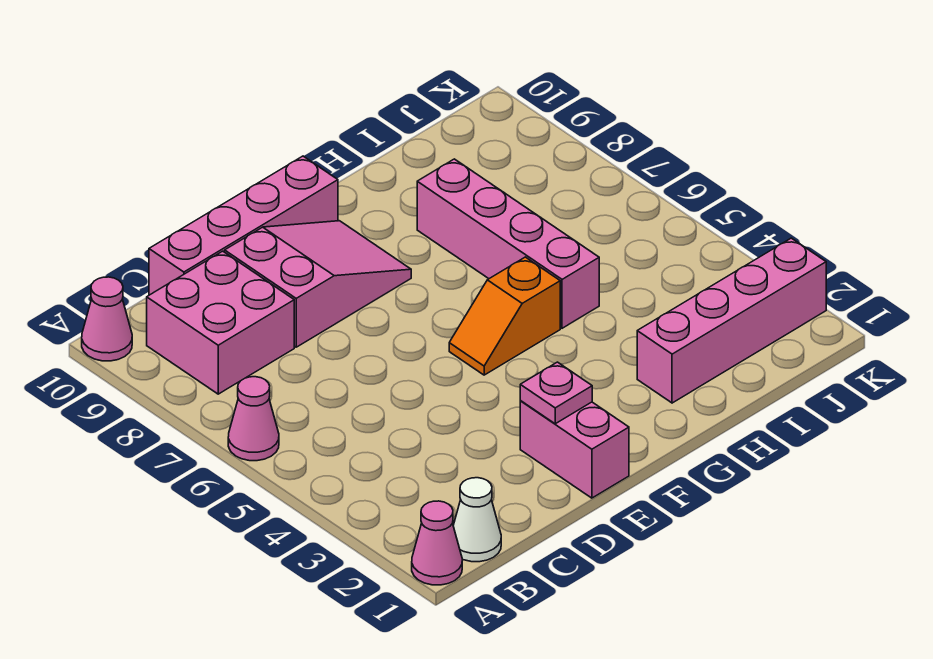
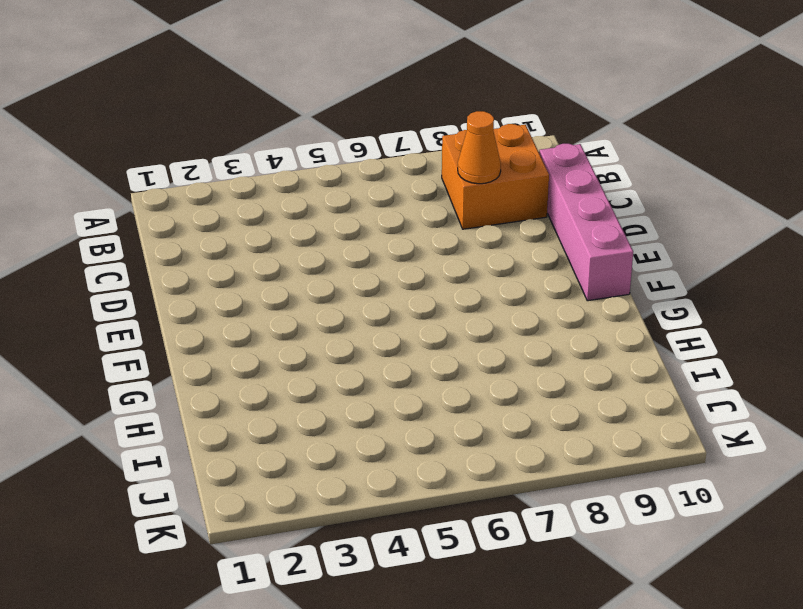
orange 2x2 brick [442,124,549,229] -> pink 2x2 brick [147,251,294,394]
orange 1x1 cone [458,111,501,184] -> none
none -> pink 1x1 cone [412,501,462,585]
none -> pink 1x1 cone [228,377,279,461]
none -> pink 1x1 cone [82,277,132,361]

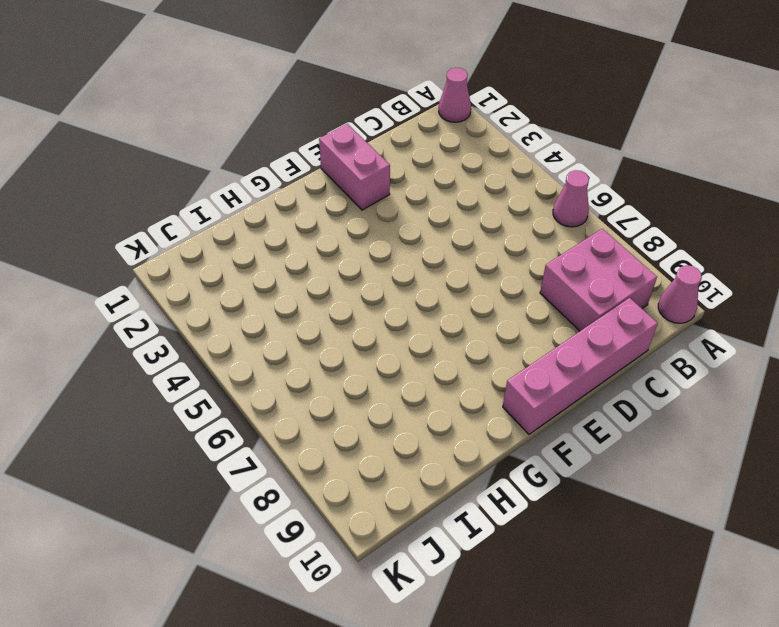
none -> white 1x1 cone [453,478,501,562]
none -> pink 2x3 slope [225,221,411,347]
none -> orange 1x2 slope [449,257,560,375]

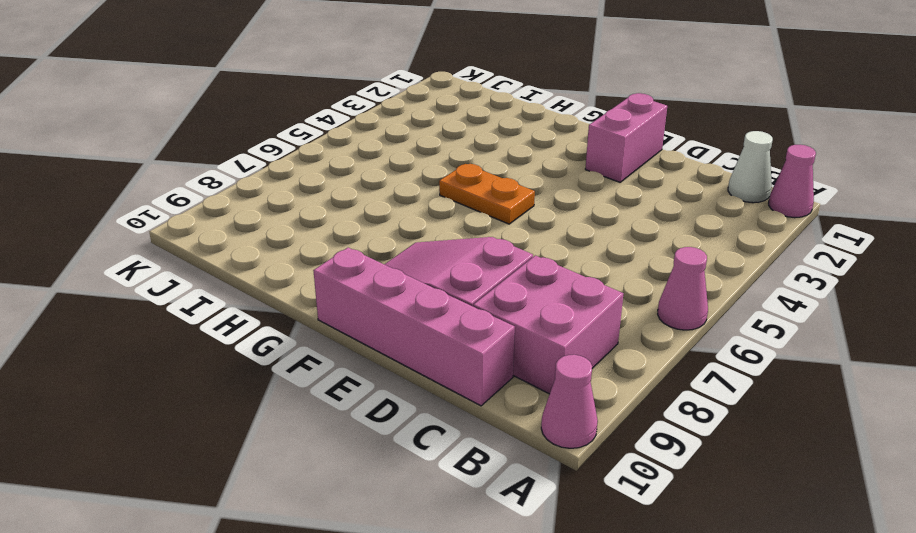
orange 1x2 plate [439,164,535,224] -> orange 1x2 slope [449,257,560,375]
none -> pink 1x4 brick [637,238,826,403]
none -> pink 1x4 brick [417,159,599,328]
none -> pink 1x1 plate [520,362,592,424]

